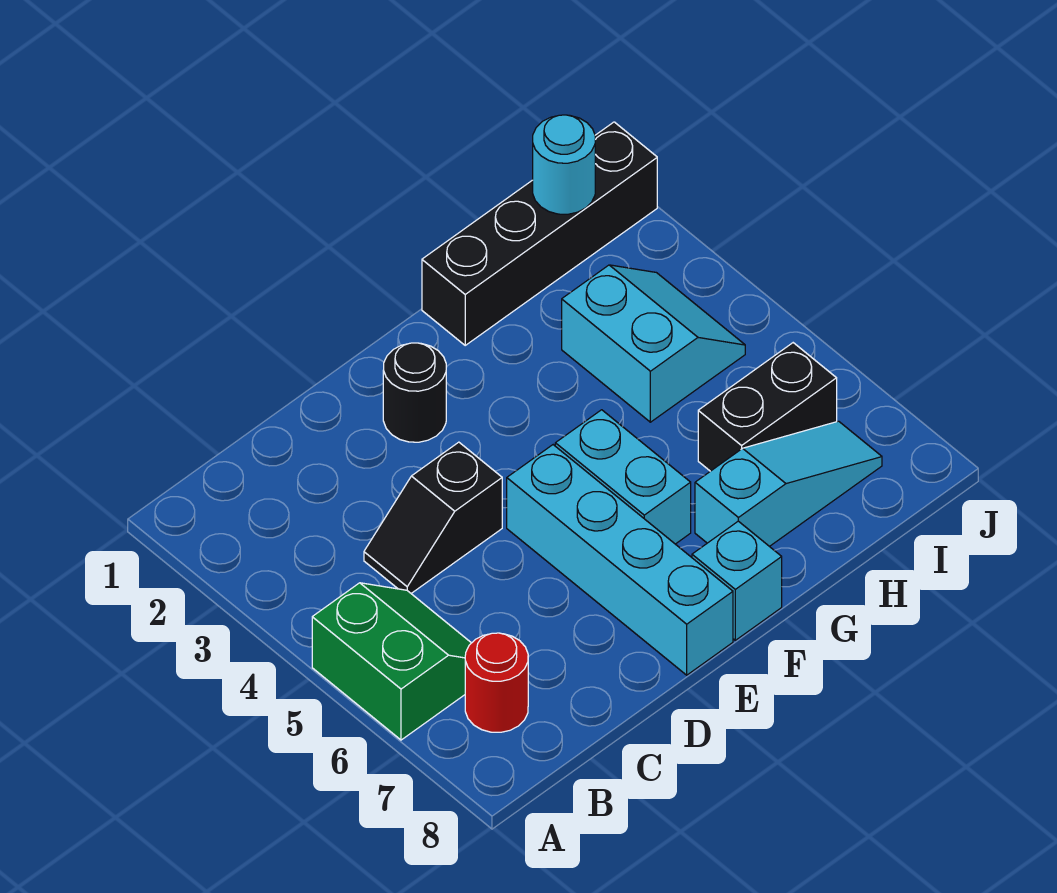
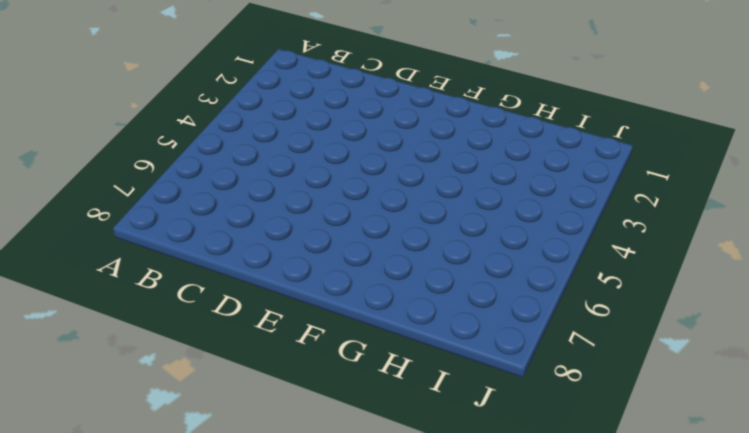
none -> green 2x2 slope [312,583,471,740]
none -> red 1x1 round brick [465,633,528,732]
none -> black 1x2 slope [364,442,502,593]

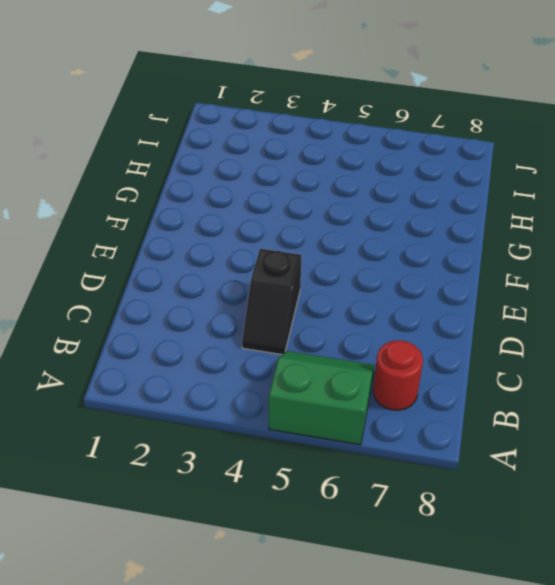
none -> black 1x1 round brick [383,343,446,442]
none -> cyan 1x4 brick [507,445,733,675]
none -> cyan 1x2 brick [555,410,691,544]

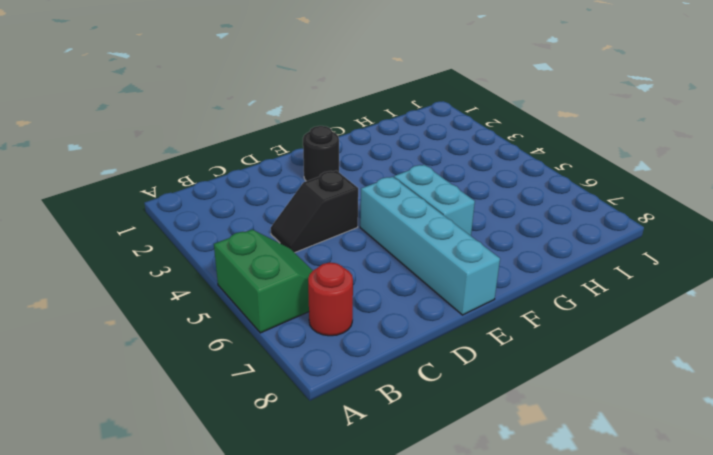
none -> cyan 1x1 brick [692,521,782,640]
none -> black 1x4 brick [422,122,657,345]
none -> cyan 1x3 slope [695,421,882,547]

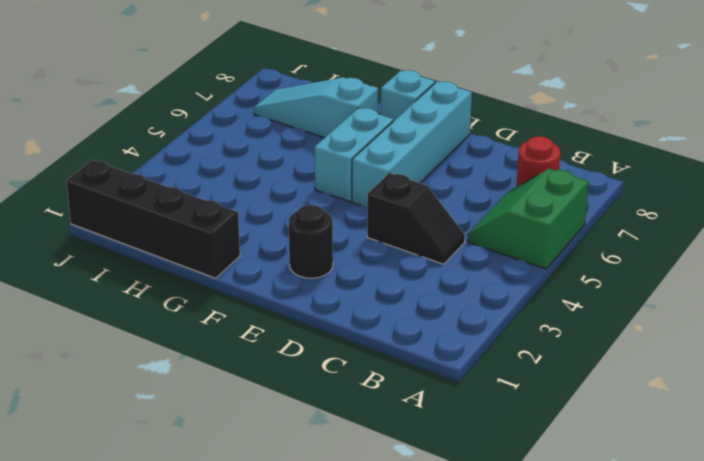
none -> cyan 2x2 slope [562,265,745,422]
none -> black 1x2 brick [698,343,837,471]
none -> cyan 1x1 round brick [533,115,595,214]

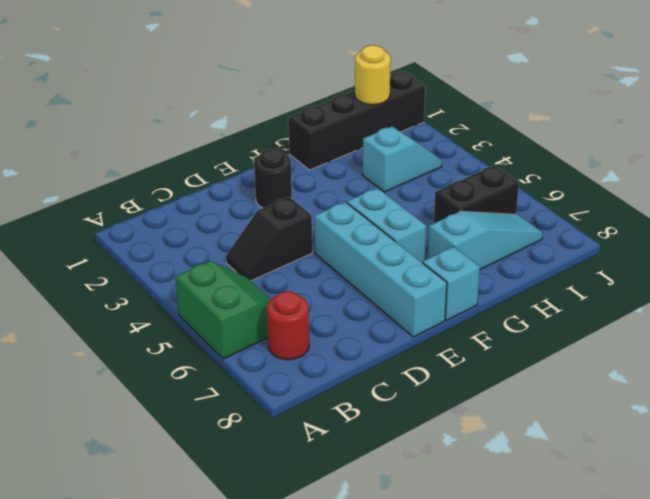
cyan 1x2 slope [363,126,442,192] -> cyan 2x2 slope [562,265,745,422]
yellow 1x1 round brick [355,45,391,105] -> cyan 1x1 round brick [533,115,595,214]

